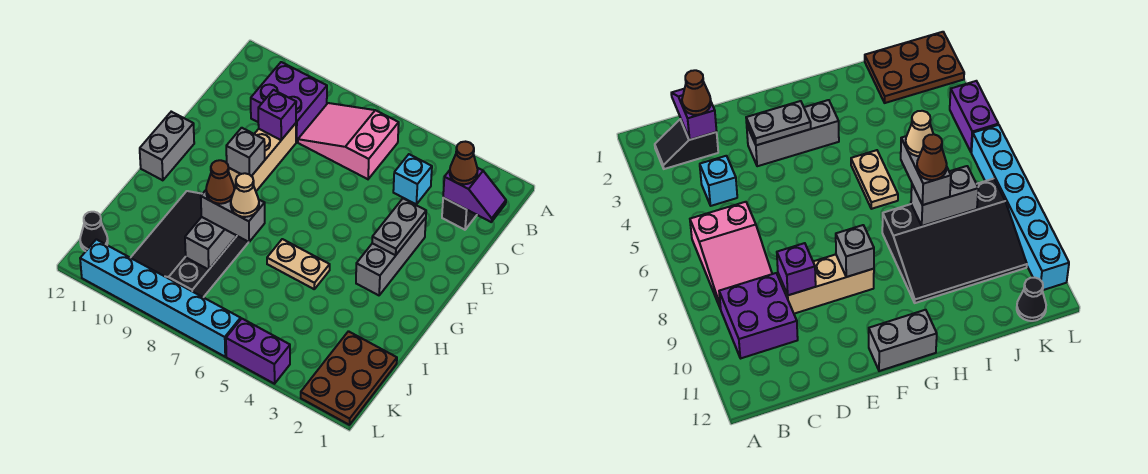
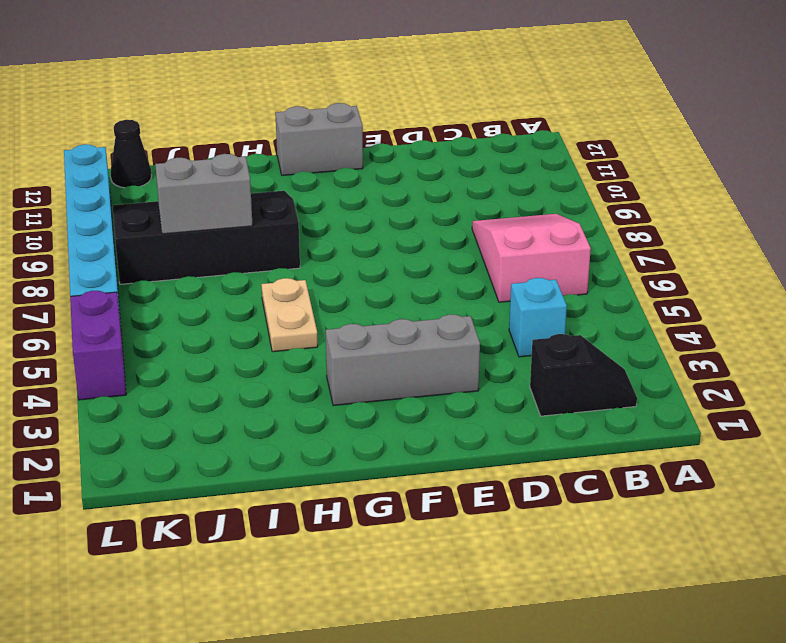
none -> purple 2x2 brick [251,62,327,142]
none -> tan 1x3 brick [229,123,296,191]
none -> brown 2x3 plate [301,331,397,425]

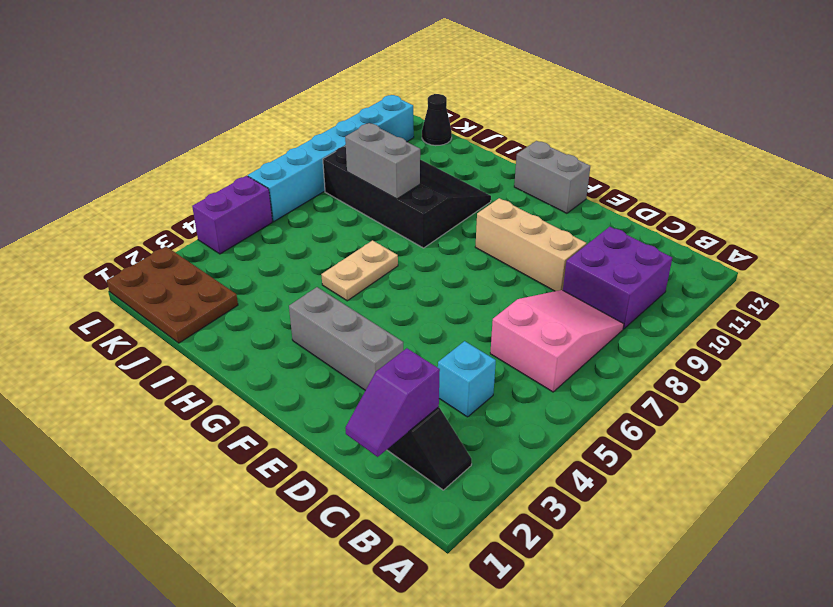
none -> purple 1x1 brick [258,90,296,140]
none -> grey 1x2 plate [372,199,426,255]
none -> grey 1x1 brick [226,128,265,176]

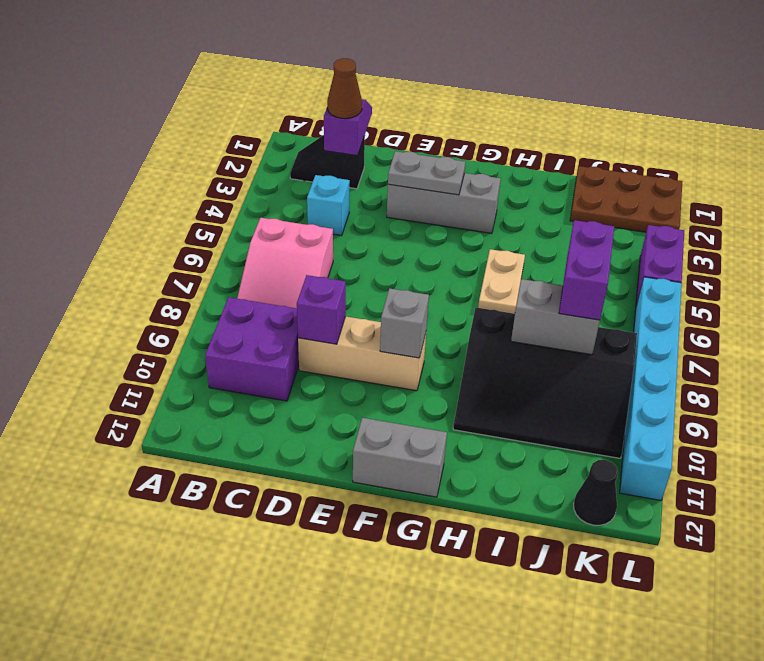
purple 1x2 brick [559,220,614,320] -> none
none -> grey 1x2 brick [201,187,265,242]
none -> tan 1x1 cone [231,173,259,217]
none -> brown 1x1 cone [206,160,234,204]

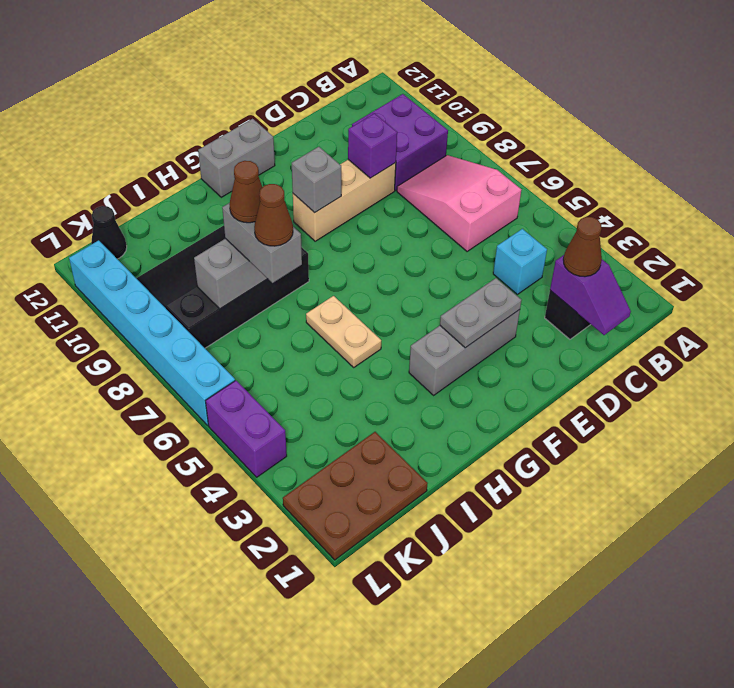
brown 1x1 cone [254,184,293,246] -> tan 1x1 cone [231,173,259,217]

